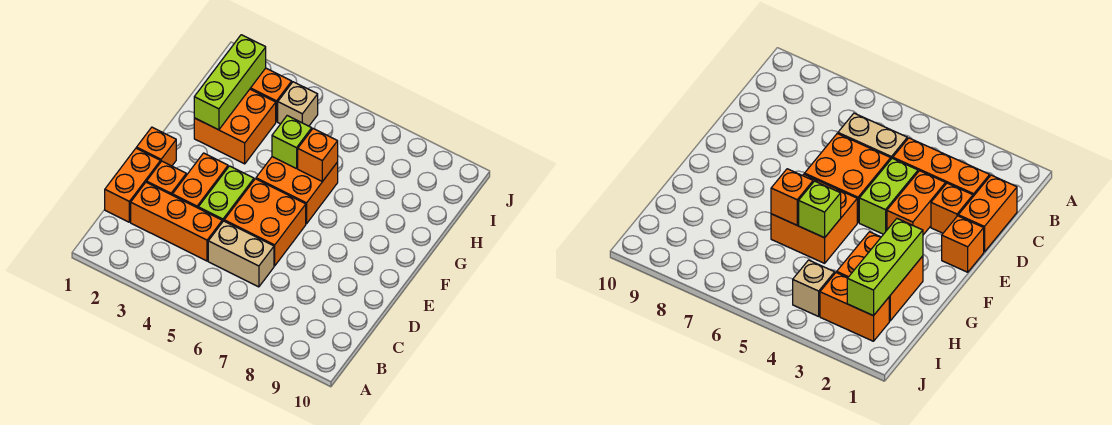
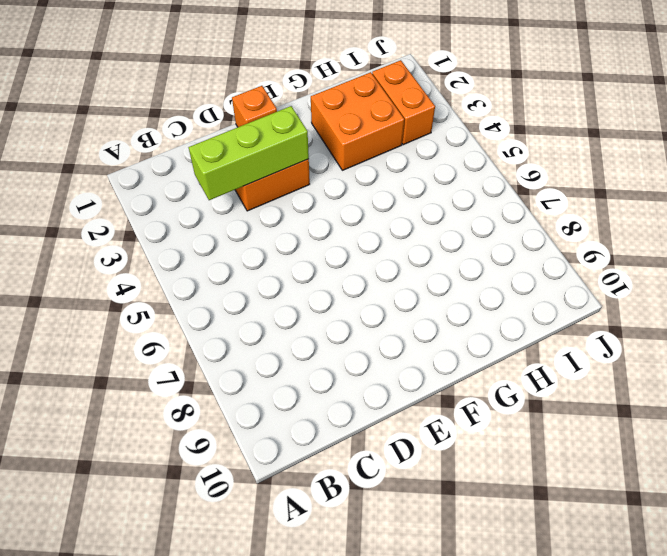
lime 1x3 brick [188,106,309,200] -> lime 1x3 brick moved to [194,35,266,130]
none -> orange 1x2 brick [105,148,160,222]
none -> orange 1x3 brick [131,182,222,261]
none -> tan 1x2 brick [208,221,274,287]

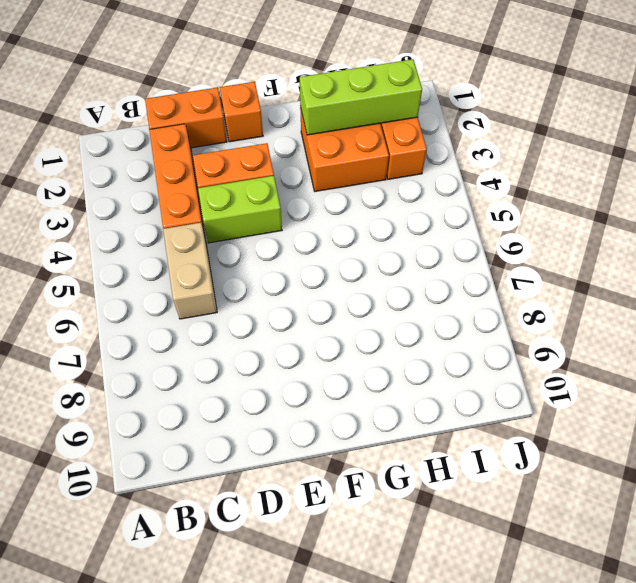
none -> orange 1x1 brick [147,161,186,195]
none -> orange 2x2 brick [224,179,306,266]
none -> orange 2x2 brick [256,157,338,224]

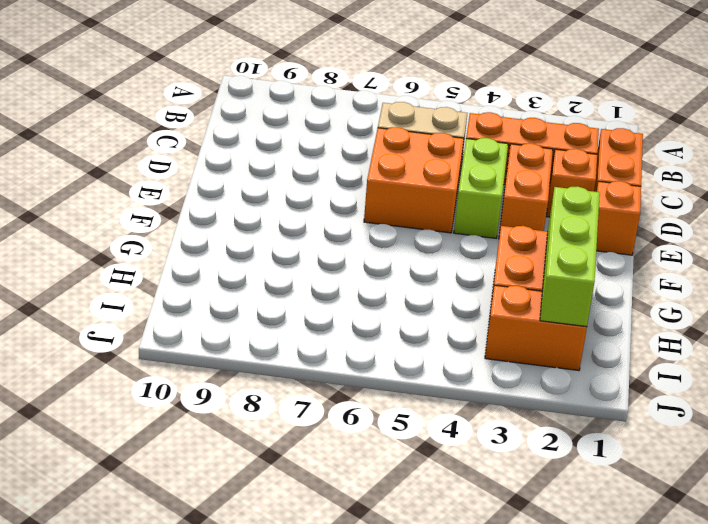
none -> orange 2x2 brick [256,157,338,224]
none -> tan 1x1 brick [278,82,318,126]
none -> lime 1x1 brick [272,116,312,169]

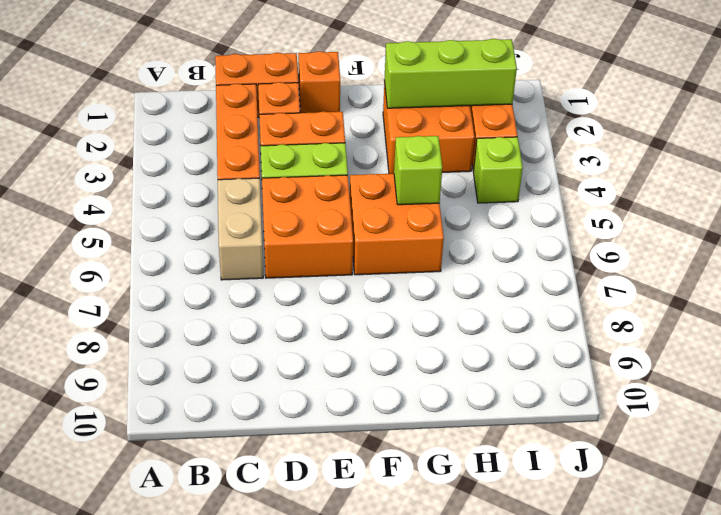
lime 1x1 brick [473,137,523,203] -> tan 1x1 brick [278,82,318,126]
none -> orange 1x1 brick [298,129,338,182]

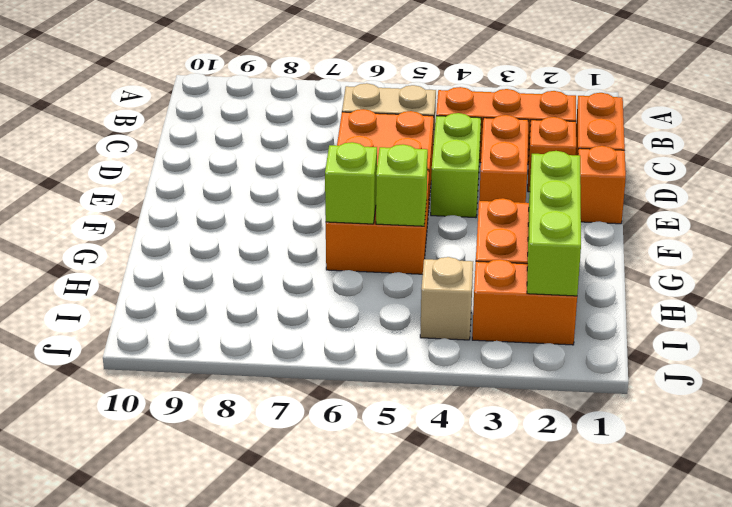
lime 1x1 brick [325,142,377,224] -> orange 1x1 brick [298,129,338,182]

